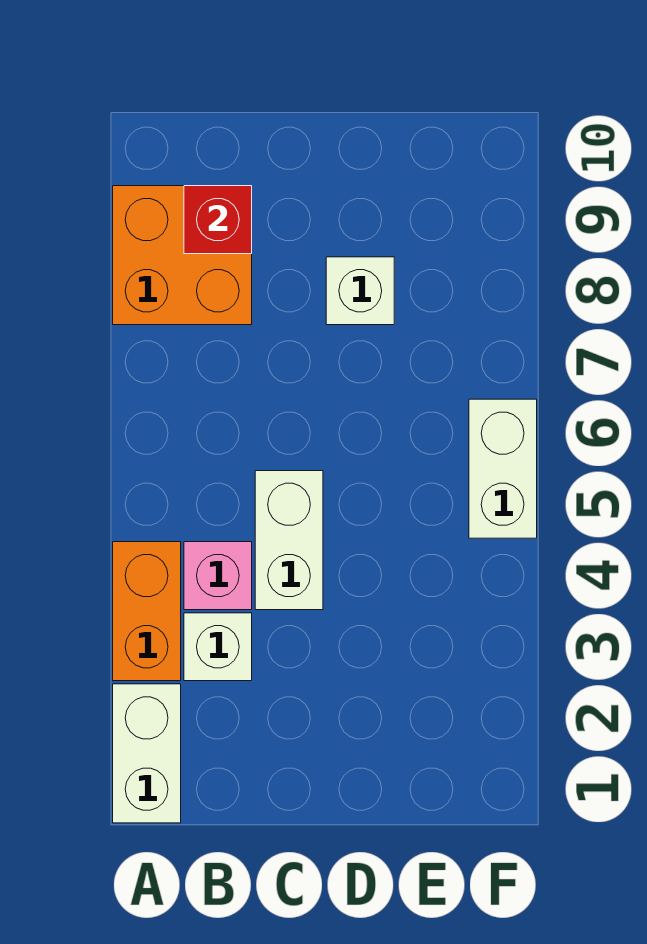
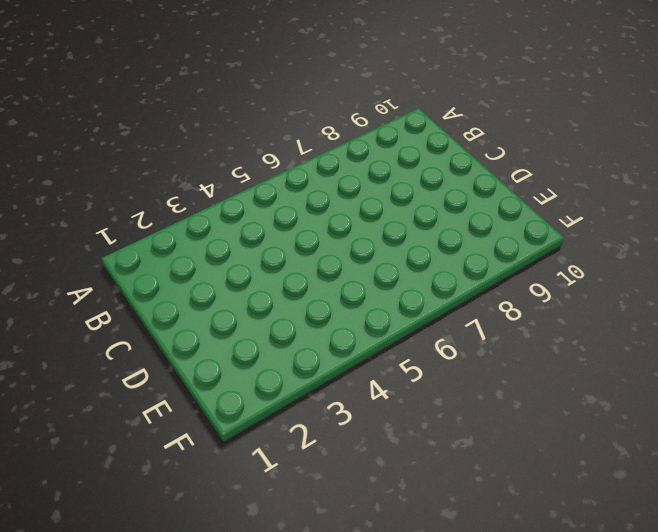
none -> white 1x2 brick [113,684,181,823]
none -> orange 1x2 brick [113,542,181,681]

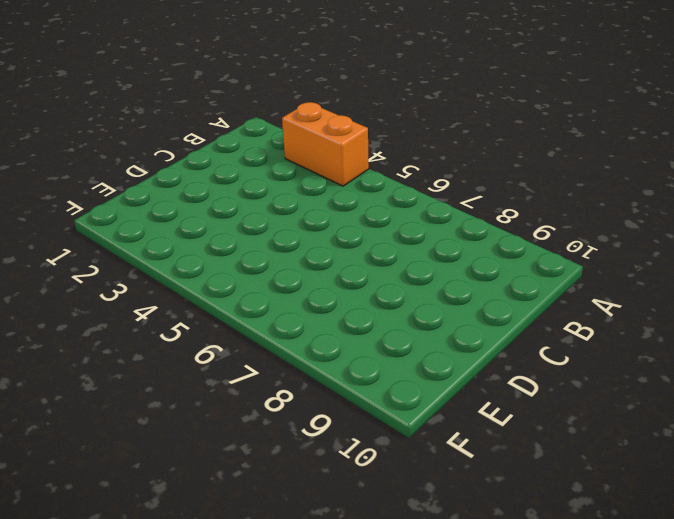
none -> white 1x2 brick [113,684,181,823]
none -> orange 2x2 brick [113,186,252,325]

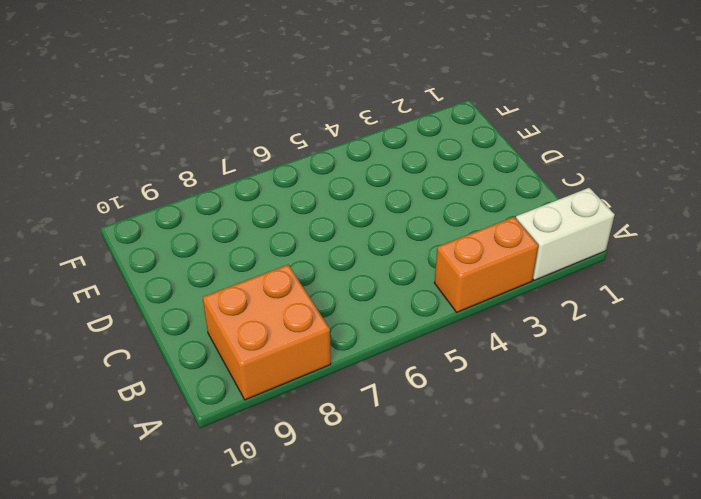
none -> white 1x1 brick [184,613,252,681]
none -> pink 1x1 brick [184,542,252,610]

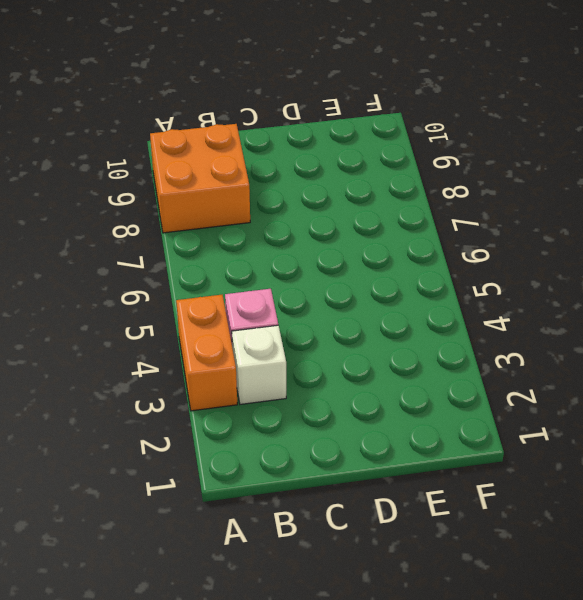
none -> white 1x2 brick [113,684,181,823]
none -> white 1x2 brick [255,471,323,610]

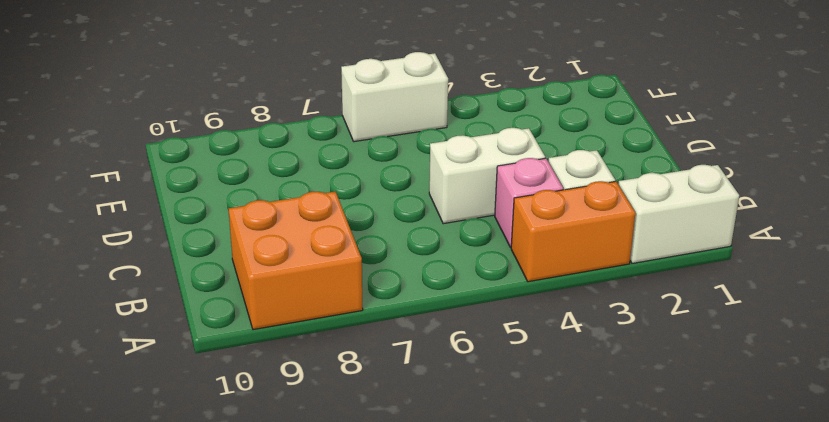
none -> white 1x1 brick [326,257,394,325]
none -> red 1x1 brick [184,186,252,254]

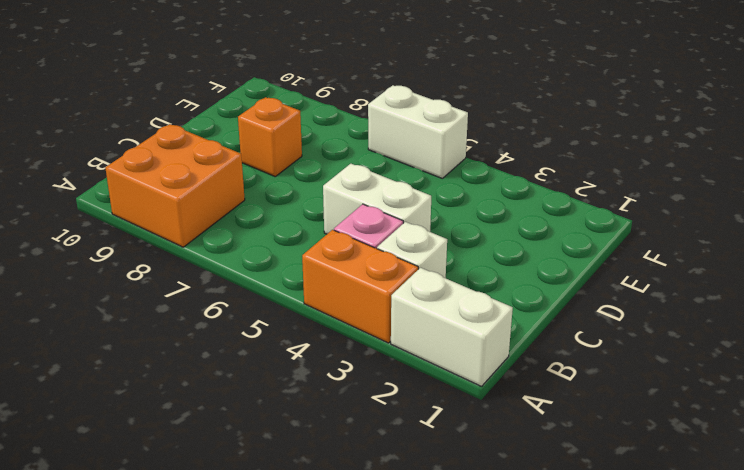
orange 1x1 brick [238,97,302,176] -> white 1x1 brick [326,257,394,325]
none -> red 1x1 brick [184,186,252,254]

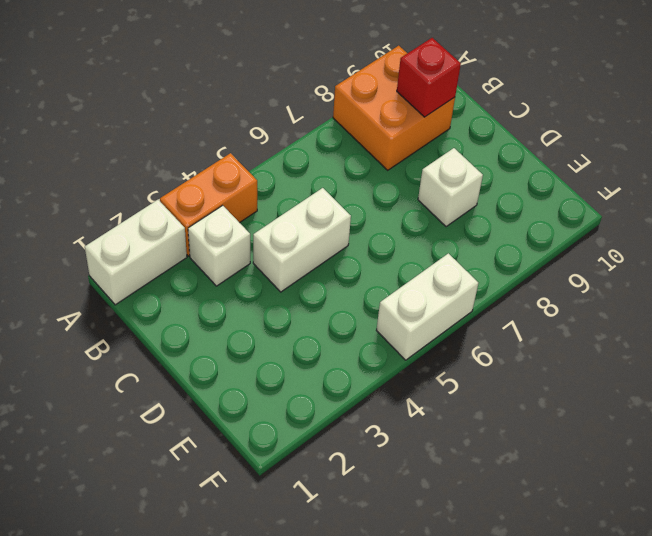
none -> pink 1x1 brick [184,542,252,610]

